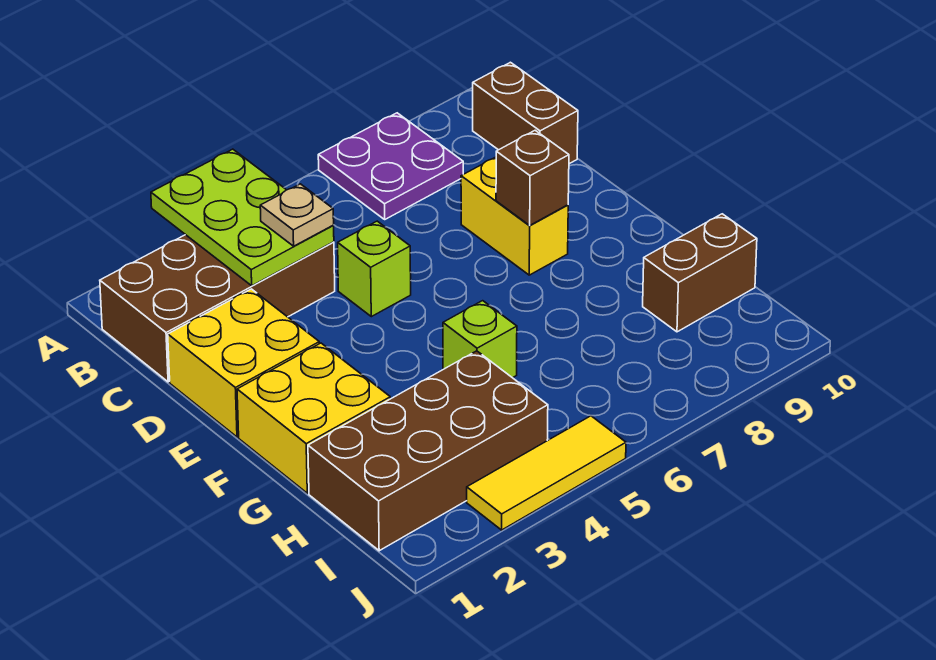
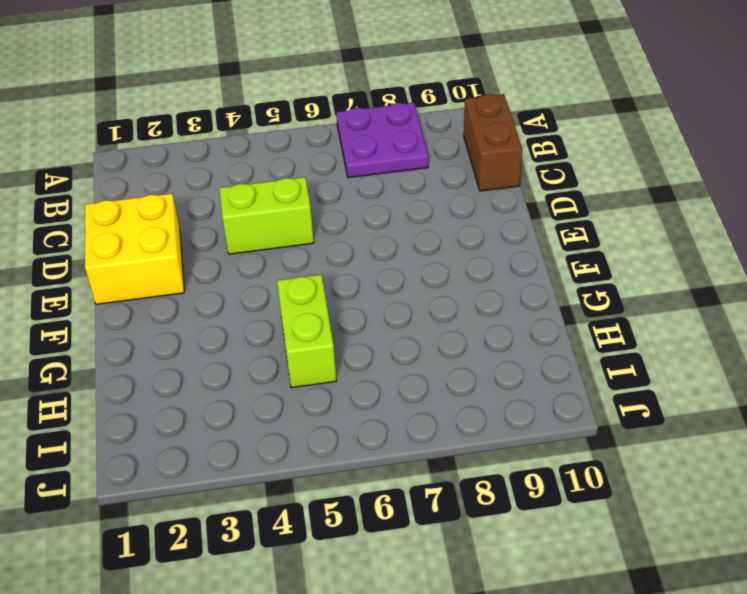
lime 1x2 brick [219,177,314,254] -> lime 1x1 brick [338,221,411,317]
lime 1x2 brick [277,274,336,388] -> lime 1x1 brick [443,301,517,378]
none -> brown 2x4 brick [100,235,335,382]
none -> yellow 1x2 brick [461,157,568,275]
none -> yellow 2x2 brick [237,343,390,493]

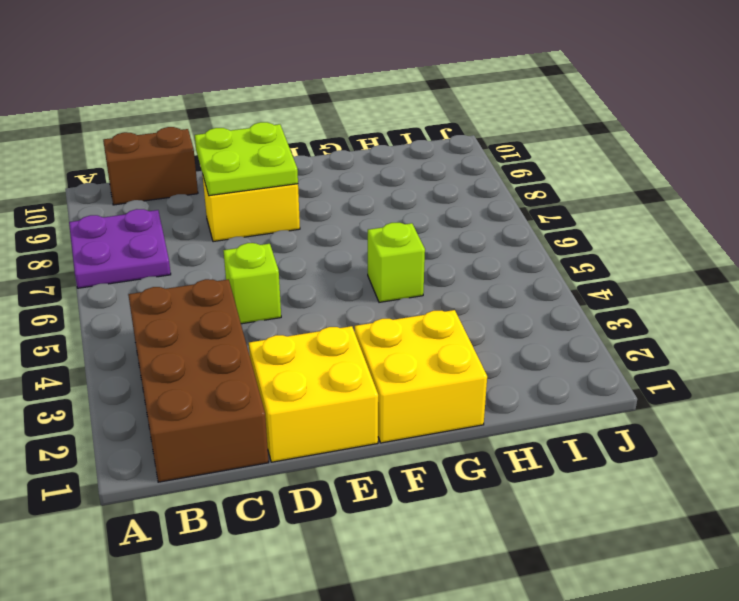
lime 2x2 plate [195,122,298,196] -> brown 1x1 brick [496,130,569,226]
none -> brown 2x4 brick [308,351,548,551]
none -> brown 1x2 brick [643,214,757,332]
none -> yellow 1x3 tile [467,416,626,530]

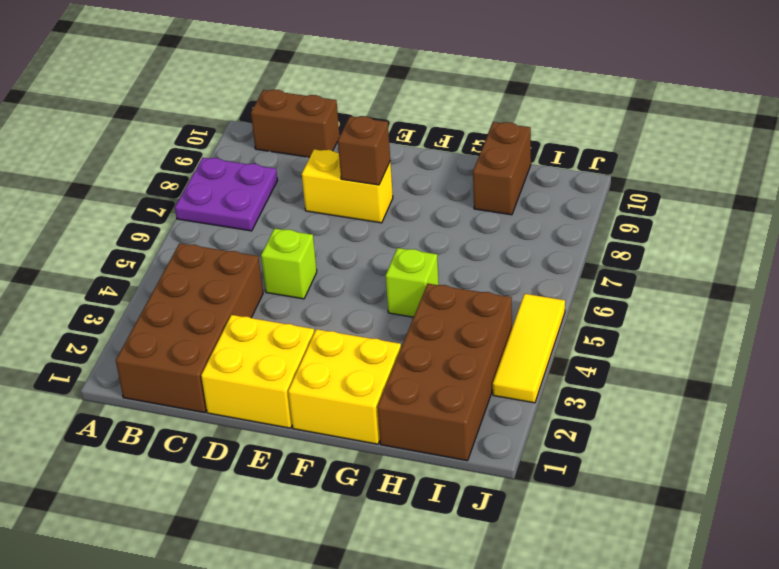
none -> lime 2x3 plate [151,149,334,286]
none -> tan 1x1 plate [260,184,334,246]

